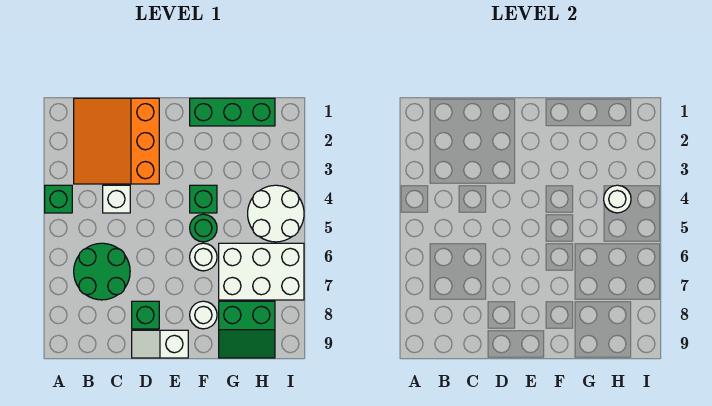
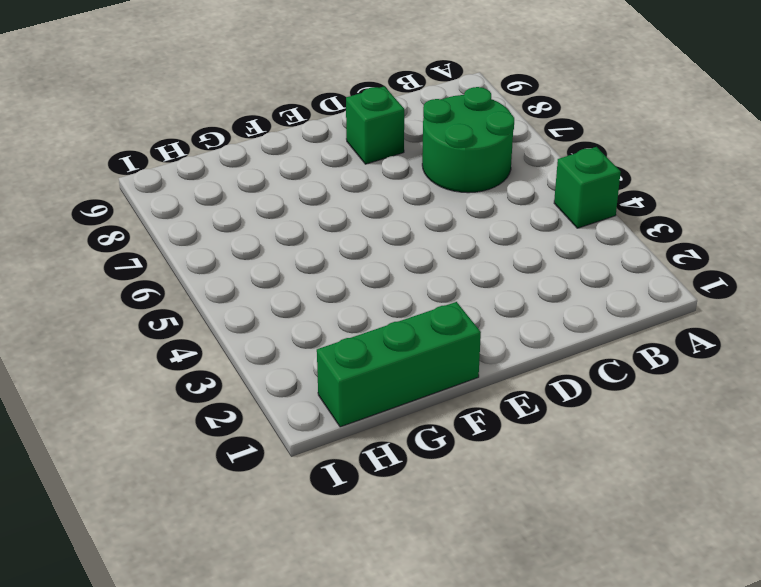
none -> orange 3x3 slope [74,98,159,184]
none -> white 1x1 brick [103,185,130,213]
none -> white 1x2 slope [132,330,188,358]

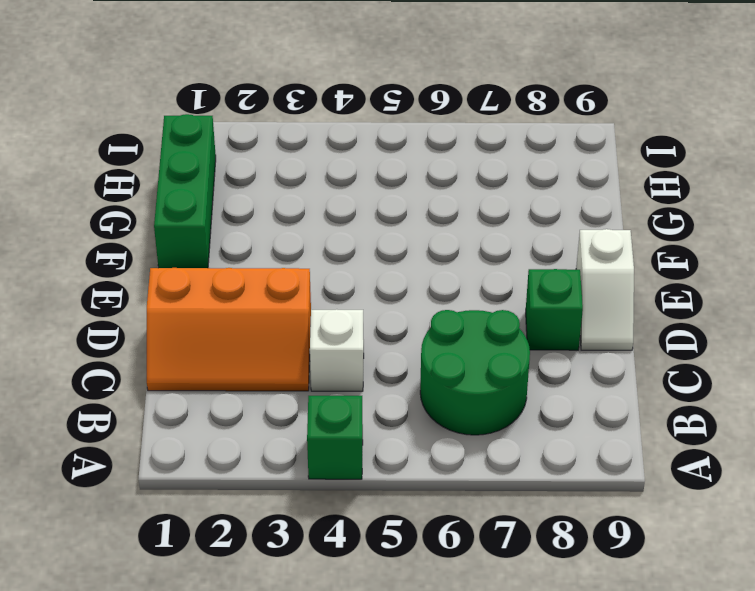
orange 2x3 slope [147,268,311,391] -> orange 3x3 slope [74,98,159,184]
none -> green 1x1 brick [190,185,217,213]
none -> green 1x1 round brick [190,214,217,242]
none -> white 1x1 round brick [190,243,217,271]

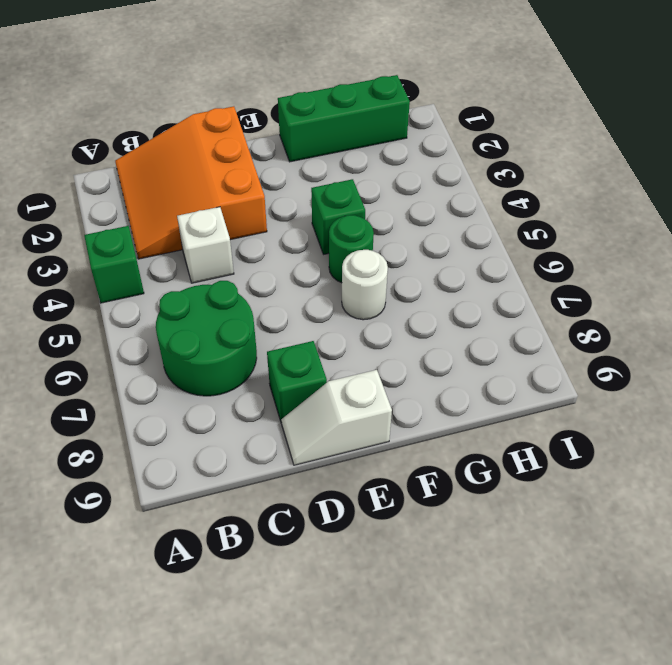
none -> white 1x1 round brick [190,301,217,329]
none -> white 2x3 brick [219,243,304,300]
none -> green 2x2 slope [219,301,275,358]

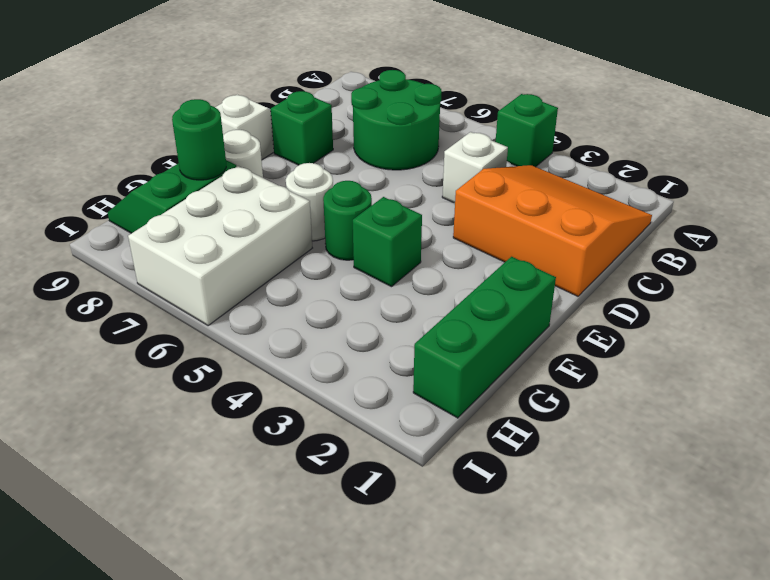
green 1x1 round brick [172,99,226,180] -> none
none -> white 2x2 round brick [248,185,304,242]
none -> white 1x1 round brick [604,185,631,213]

